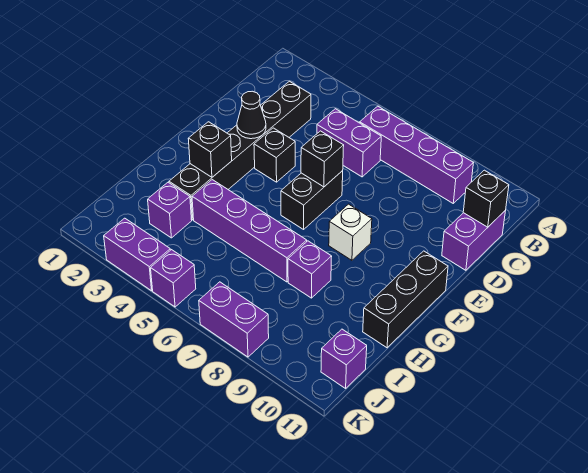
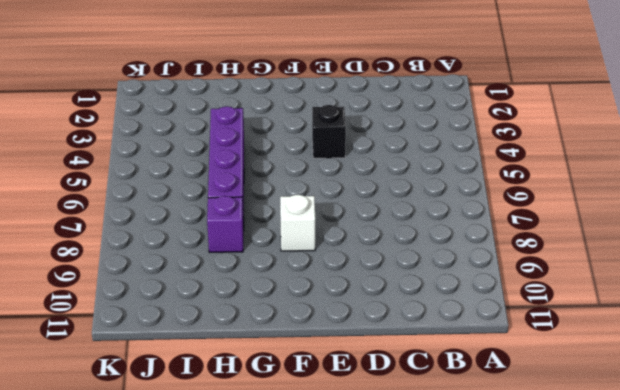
none -> purple 1x4 brick [360,106,473,203]
none -> black 1x6 brick [169,81,311,220]
none -> purple 1x2 brick [317,109,381,177]

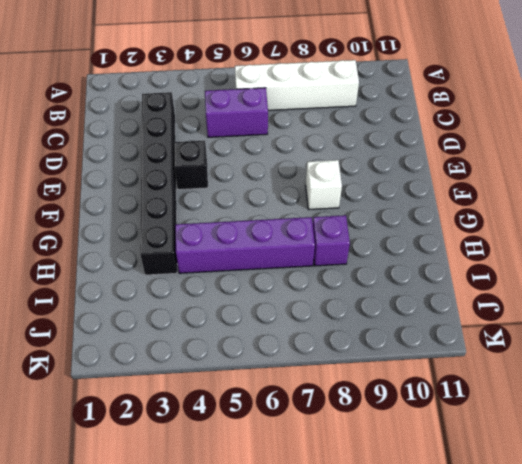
white 1x4 brick [235,60,359,110] -> purple 1x4 brick [360,106,473,203]
none -> purple 1x2 brick [442,210,506,270]
none -> black 1x2 brick [281,171,343,229]
none -> black 1x3 brick [363,251,448,348]

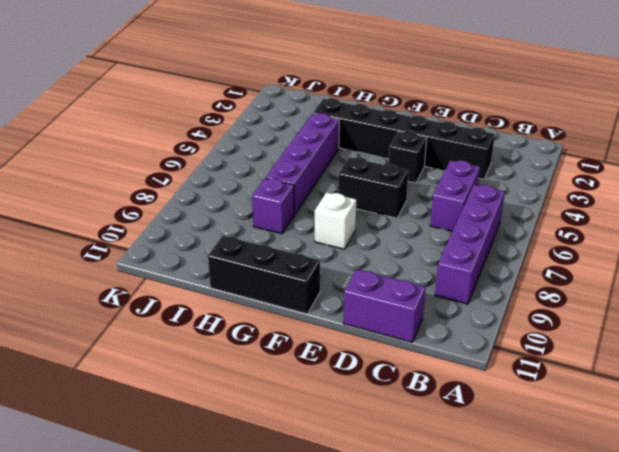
none -> purple 1x1 brick [148,182,192,238]
none -> purple 1x1 brick [321,329,367,388]
none -> purple 1x2 brick [104,218,170,291]

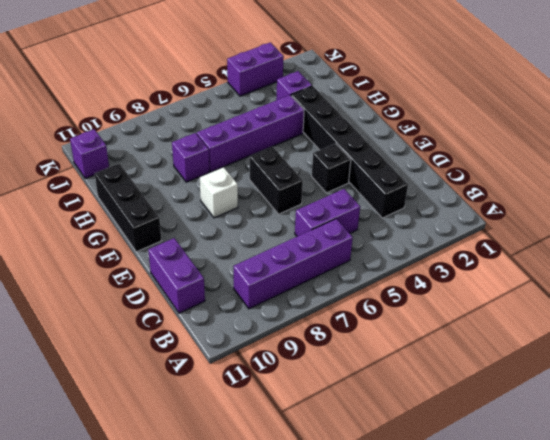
none -> purple 1x1 brick [151,250,196,307]
none -> purple 1x2 brick [199,282,269,357]
none -> black 1x1 brick [463,170,509,227]

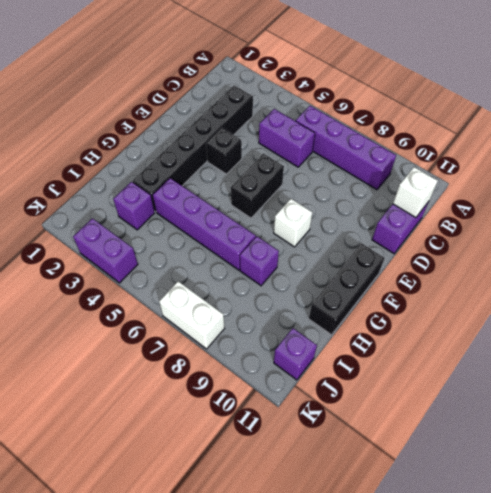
white 1x1 brick [393,167,438,218] -> black 1x1 brick [463,170,509,227]
white 1x2 brick [159,281,225,349] -> purple 1x2 brick [199,282,269,357]
none -> purple 1x1 brick [151,250,196,307]
none -> black 1x1 cone [237,91,266,139]
none -> black 1x1 brick [301,131,344,187]

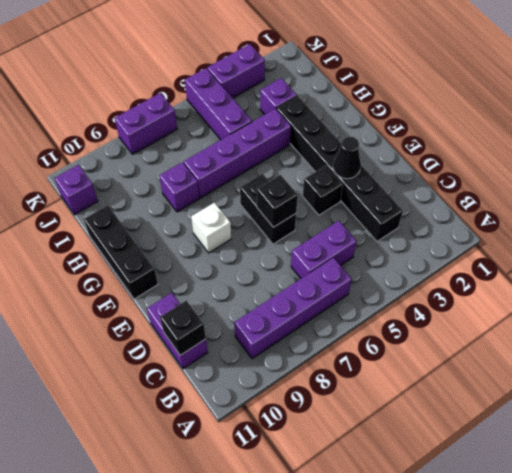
purple 1x3 brick [185,68,252,140] -> purple 1x1 brick [151,250,196,307]
none -> black 1x1 brick [188,122,232,177]

